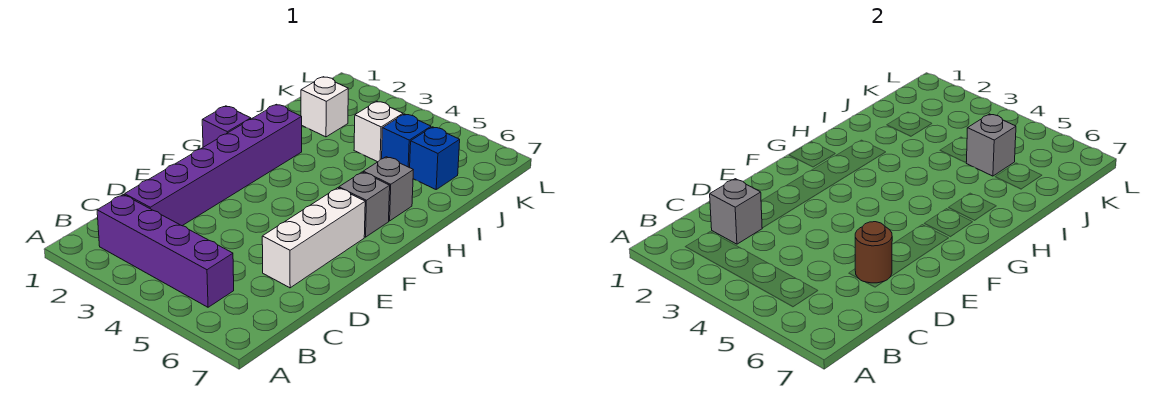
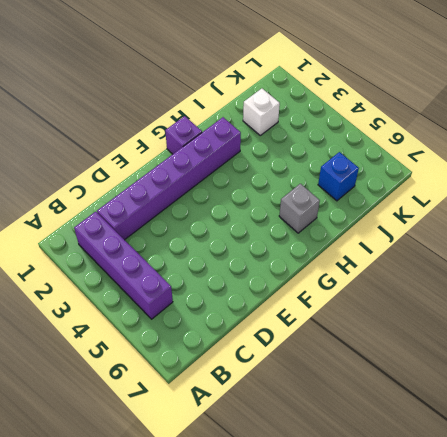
none -> white 1x3 brick [262,188,365,288]
none -> grey 1x1 brick [339,172,390,237]
none -> white 1x1 brick [354,101,403,162]

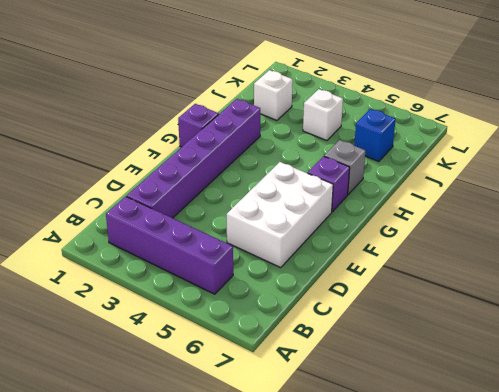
white 2x3 brick [226,162,333,268] -> white 1x3 brick [262,188,365,288]
purple 1x1 brick [308,156,350,212] -> grey 1x1 brick [339,172,390,237]
none -> blue 1x1 brick [382,114,431,168]
none -> grey 1x1 brick [710,179,762,244]
none -> brown 1x1 round brick [855,222,892,283]

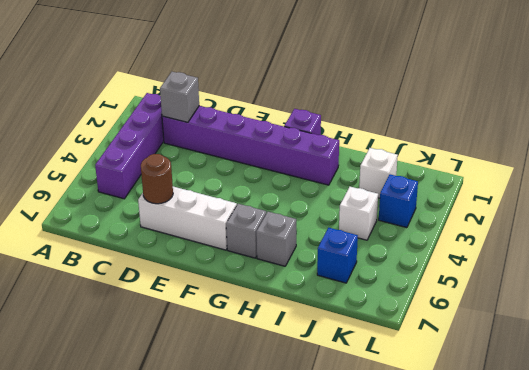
blue 1x1 brick [379,174,418,228] -> blue 1x1 brick moved to [382,114,431,168]
none -> grey 1x1 brick [966,114,1016,176]

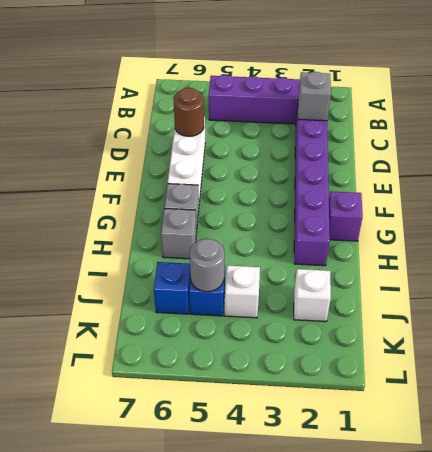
grey 1x1 round brick [190,239,224,292] -> grey 1x1 brick [966,114,1016,176]

